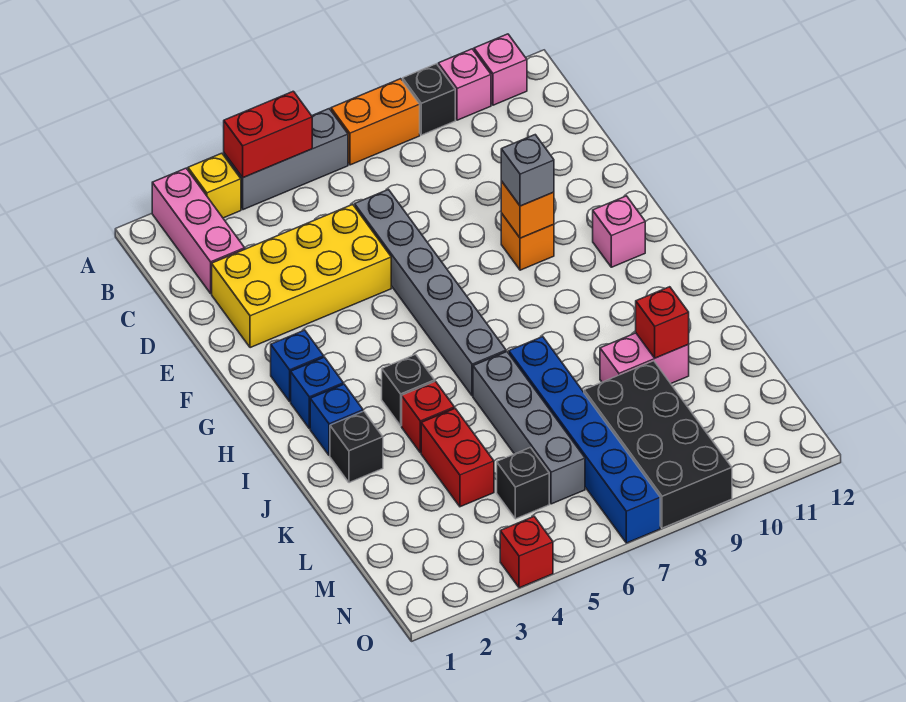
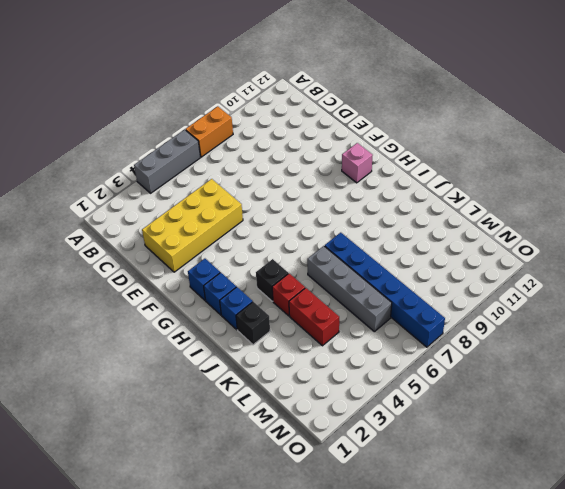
none -> pink 1x3 brick [152,168,245,293]
none -> yellow 1x1 brick [188,153,241,218]
none -> black 1x1 brick [403,64,455,135]

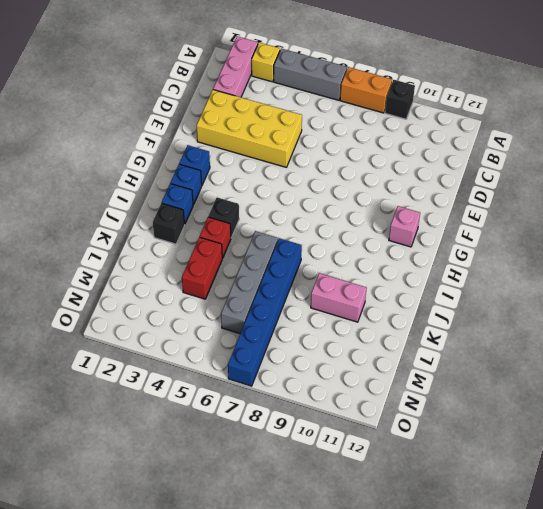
none -> pink 1x1 brick [438,49,491,120]
none -> pink 1x1 brick [474,34,527,105]
none -> grey 1x6 brick [355,190,506,396]

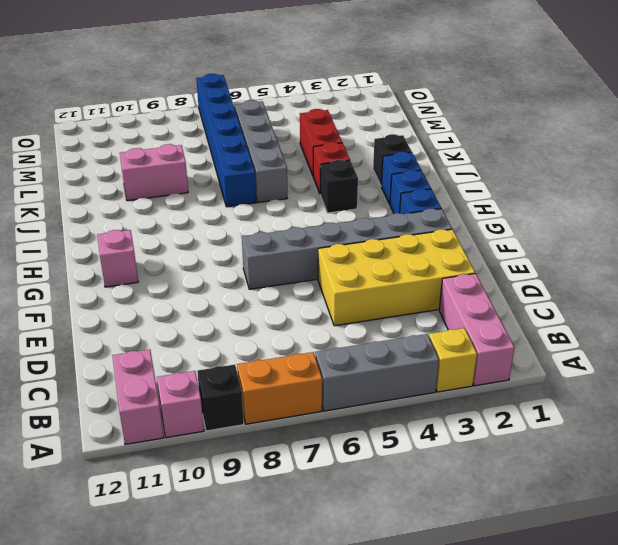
pink 1x2 brick [112,349,164,445] -> pink 1x1 brick [474,34,527,105]
grey 1x6 brick [242,209,452,289] -> grey 1x6 brick turned to [355,190,506,396]
none -> orange 1x1 brick [501,213,554,270]
none -> black 2x4 brick [584,361,732,528]
none -> black 1x1 brick [497,448,549,519]

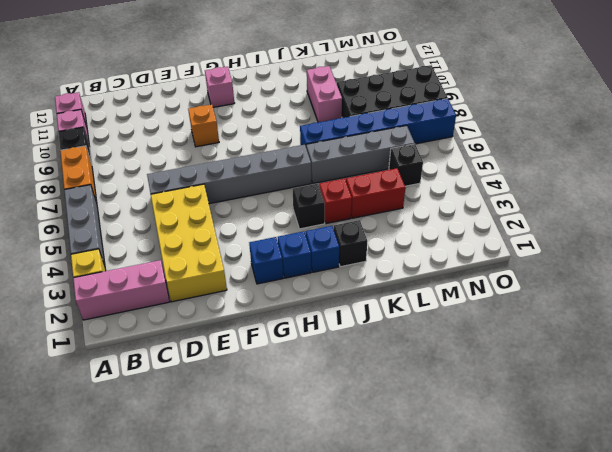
none -> red 1x1 brick [500,517,553,588]
none -> red 1x2 brick [224,91,312,178]
none -> orange 1x1 brick [501,181,554,238]

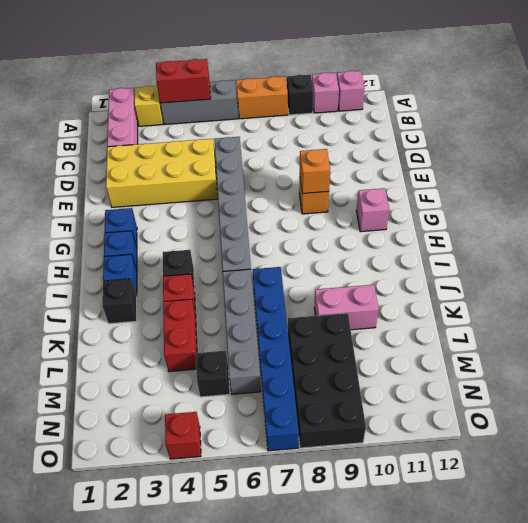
none -> red 1x1 brick [636,287,689,358]
none -> grey 1x1 brick [501,135,554,206]

